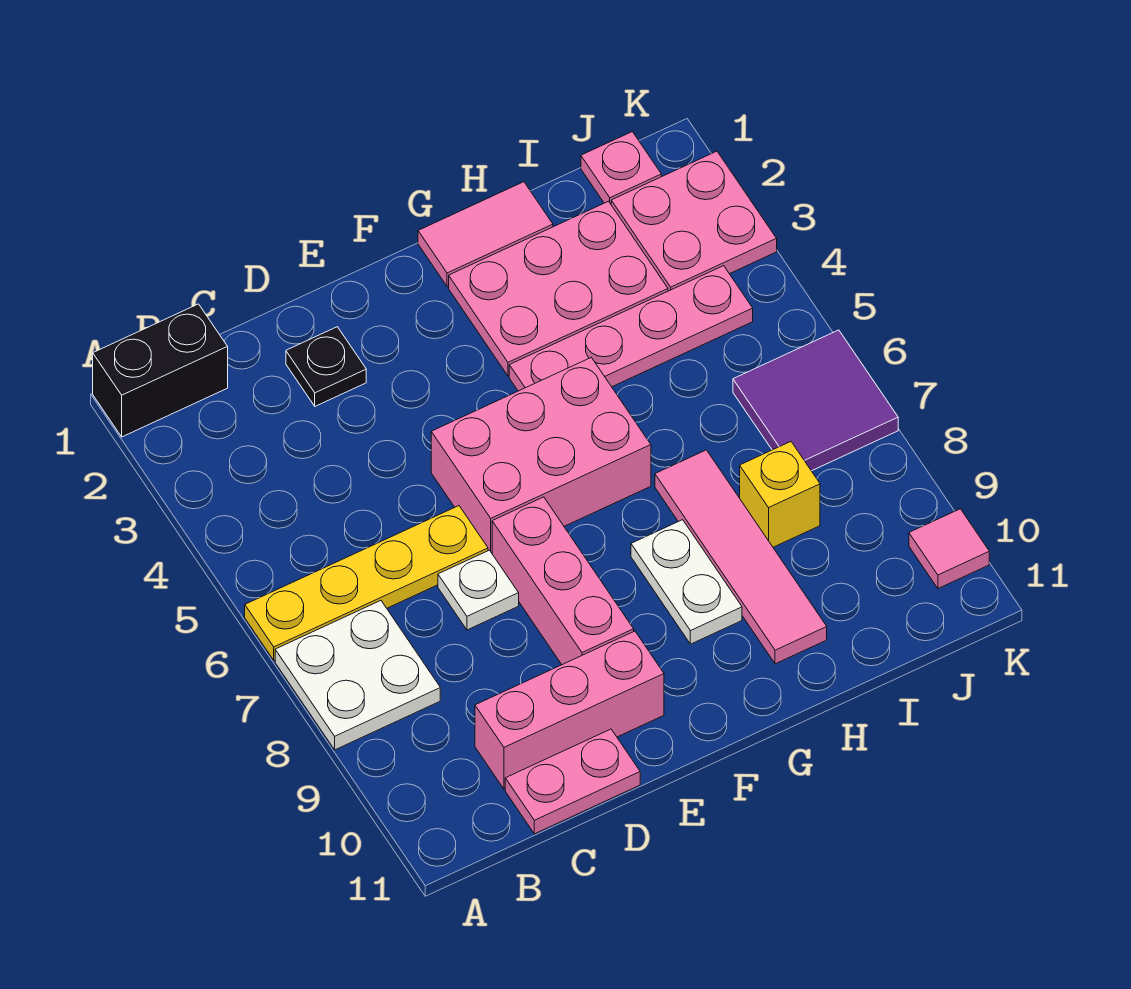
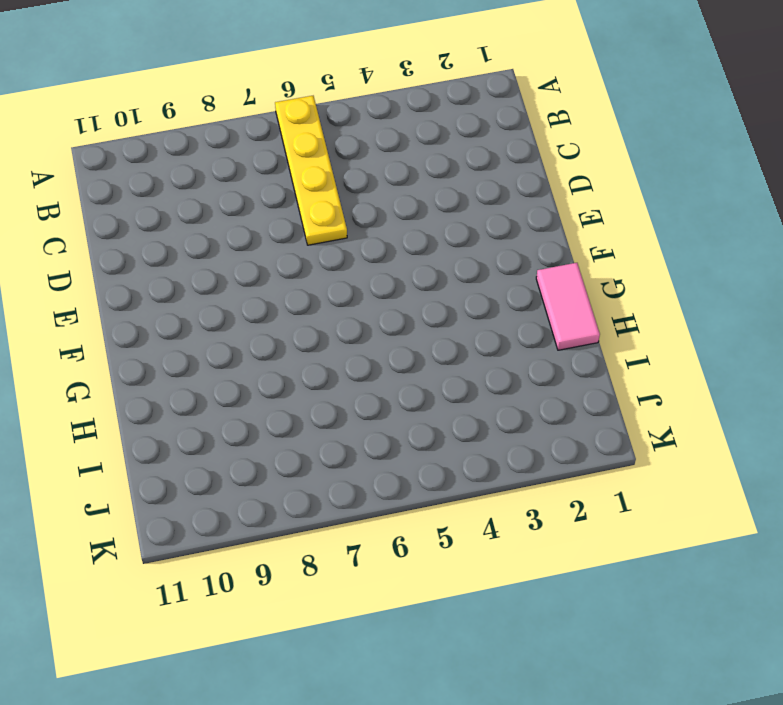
none -> black 1x2 brick [93,304,228,437]
none -> white 2x2 plate [275,601,440,750]
none -> pink 1x3 brick [475,631,664,789]

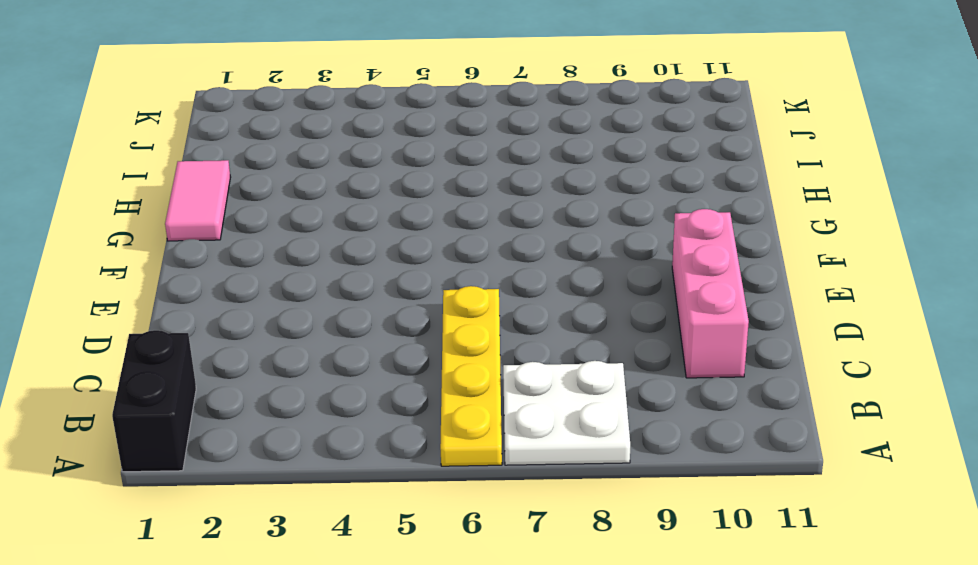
none -> pink 1x2 plate [505,729,640,834]
none -> black 1x1 plate [286,327,366,406]
none -> white 1x1 plate [438,550,519,630]

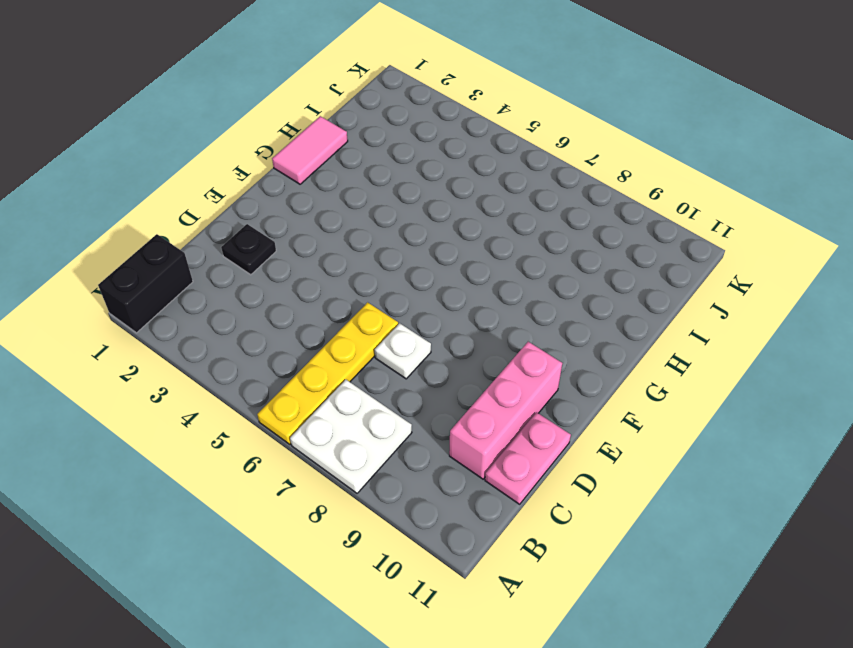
none -> pink 2x3 brick [431,358,651,553]
none -> pink 1x3 brick [492,497,634,665]
none -> pink 2x3 plate [449,201,668,376]

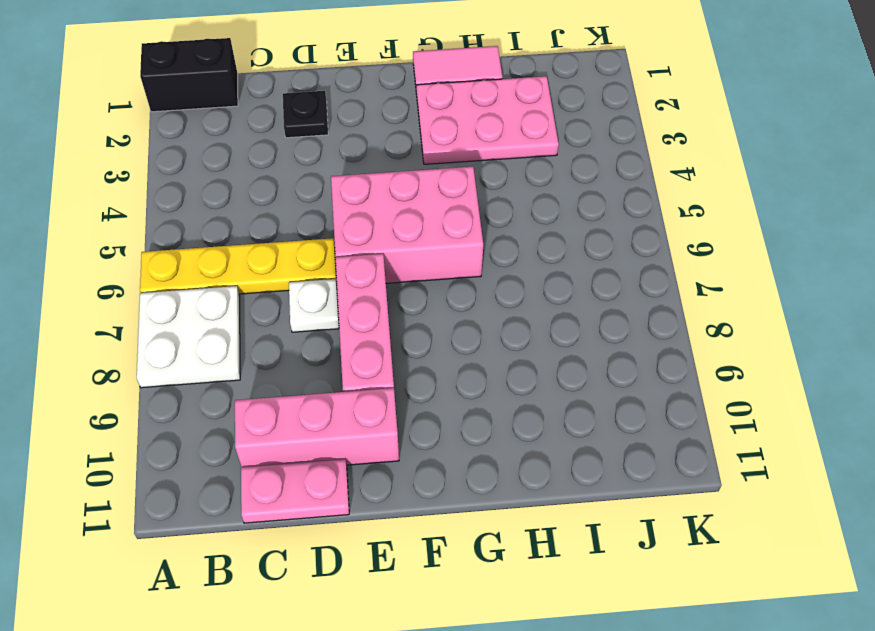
none -> pink 1x4 plate [509,266,753,391]
none -> white 1x2 plate [631,520,742,644]
none -> pink 1x4 tile [655,450,827,664]

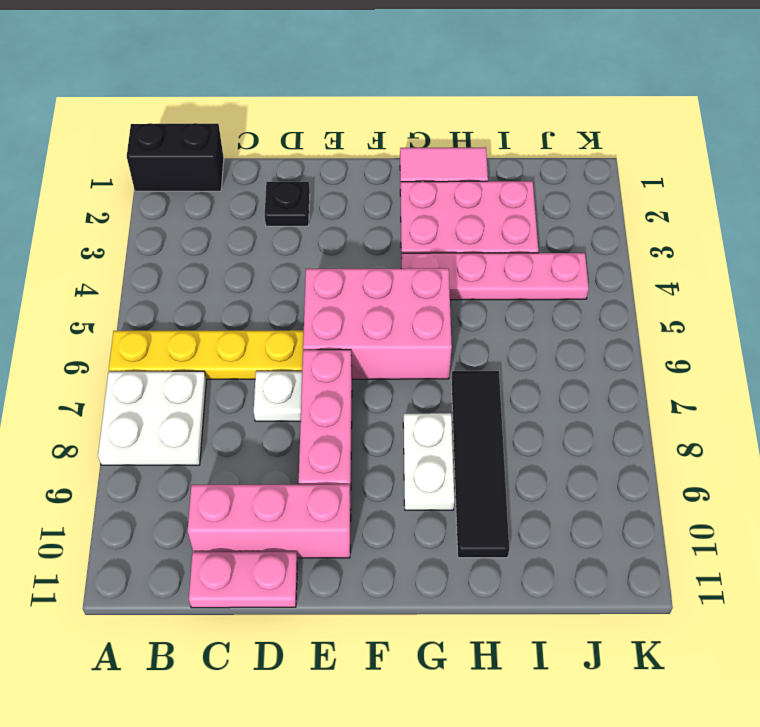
black 1x4 tile [451,371,509,558] -> pink 1x4 tile [655,450,827,664]
none -> yellow 1x1 brick [740,442,820,547]
none -> pink 1x1 plate [581,132,661,204]
none -> pink 2x2 plate [611,151,777,291]

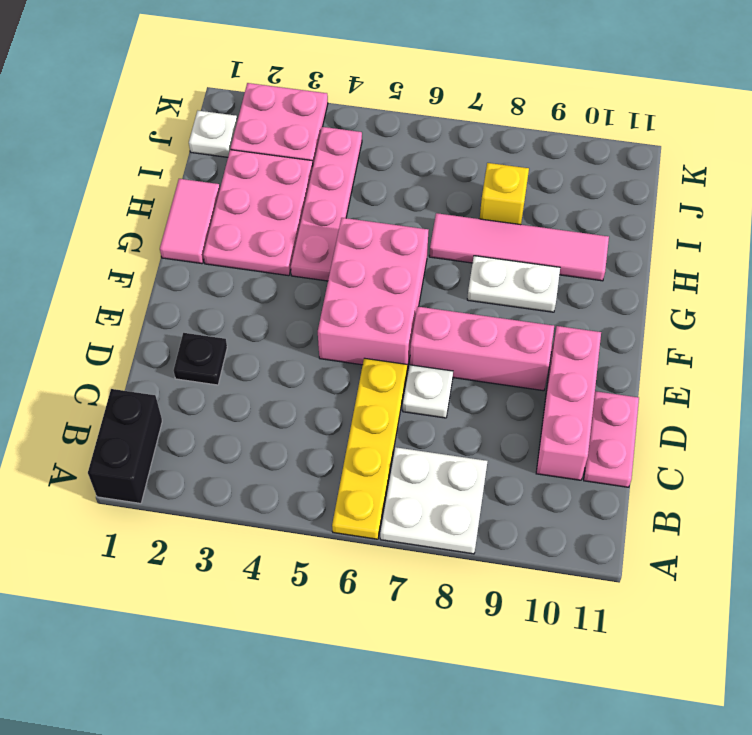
white 1x1 plate [189,111,237,157] -> pink 1x1 plate [581,132,661,204]
none -> purple 2x2 tile [733,330,898,471]
none -> pink 1x1 tile [909,509,989,588]

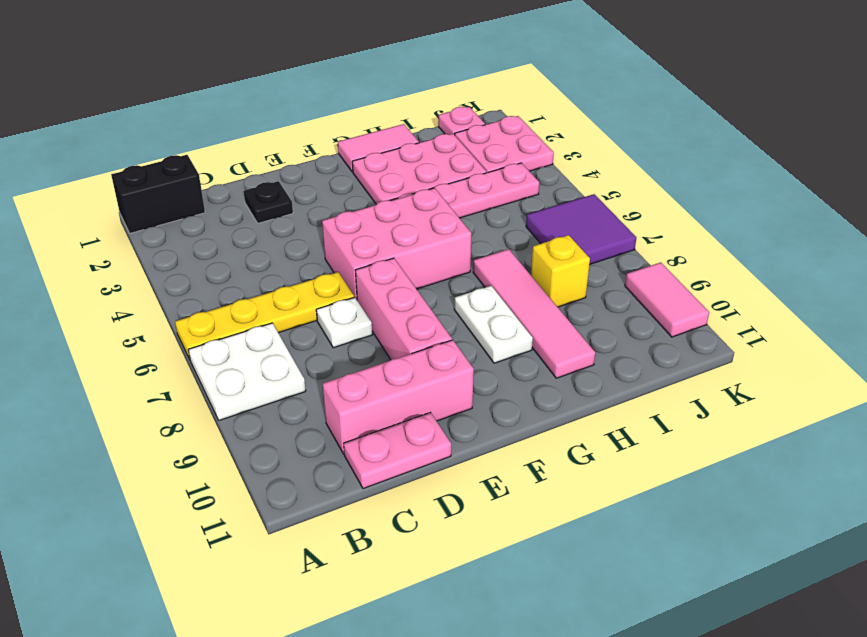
pink 1x2 tile [625,262,709,337] -> pink 1x1 tile [909,509,989,588]

